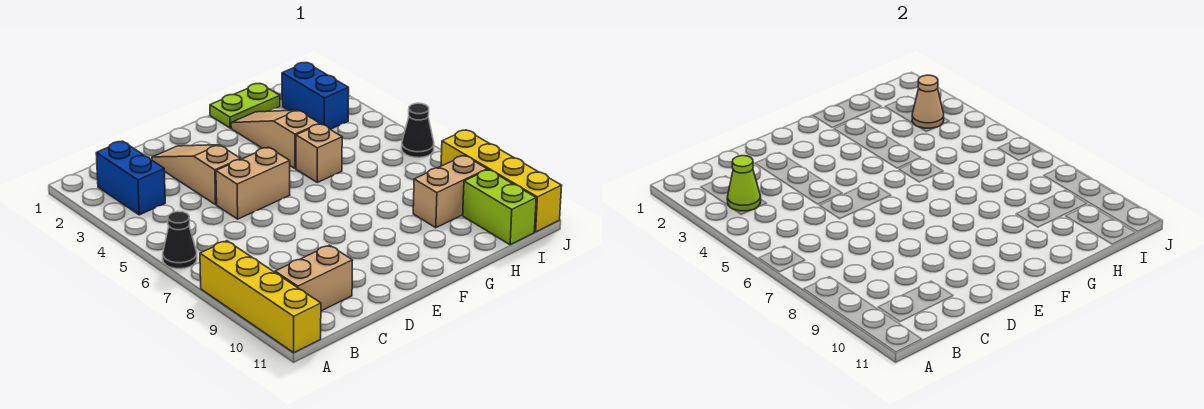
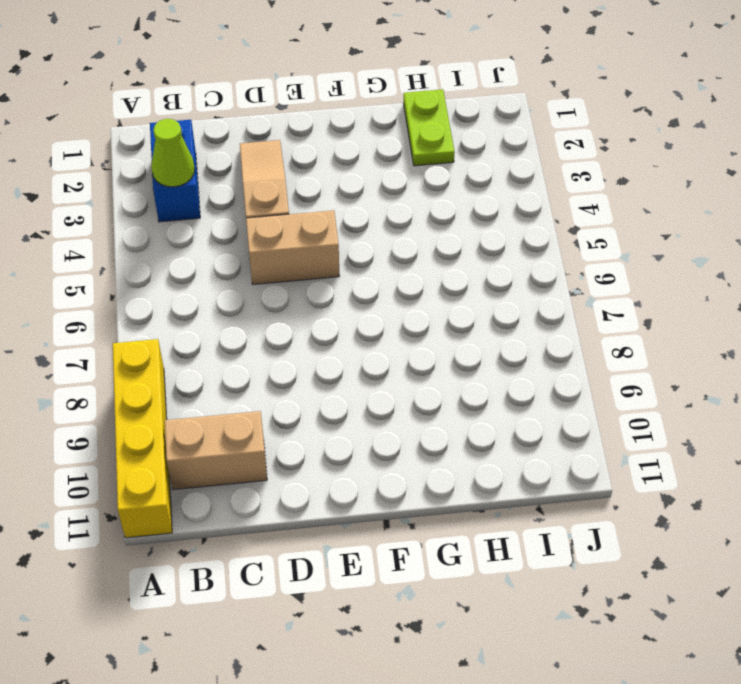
lime 1x2 plate [403,89,455,166] -> lime 1x2 plate turned to [210,84,280,128]
none -> black 1x1 cone [163,211,197,269]
none -> tan 1x3 slope [231,110,320,169]
none -> tan 1x1 brick [296,124,342,182]

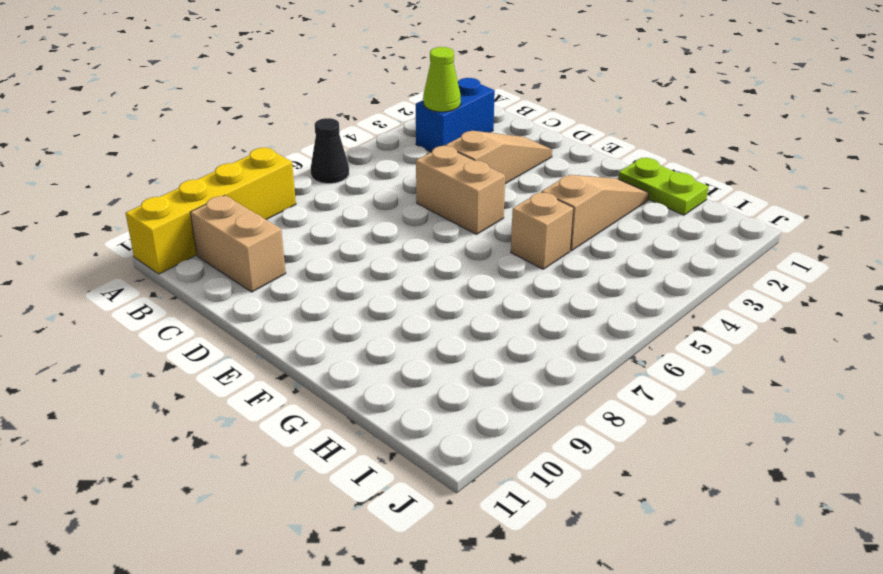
none -> tan 1x2 brick [413,155,487,228]
none -> blue 1x2 brick [282,63,349,129]
none -> lime 1x2 brick [463,170,536,245]

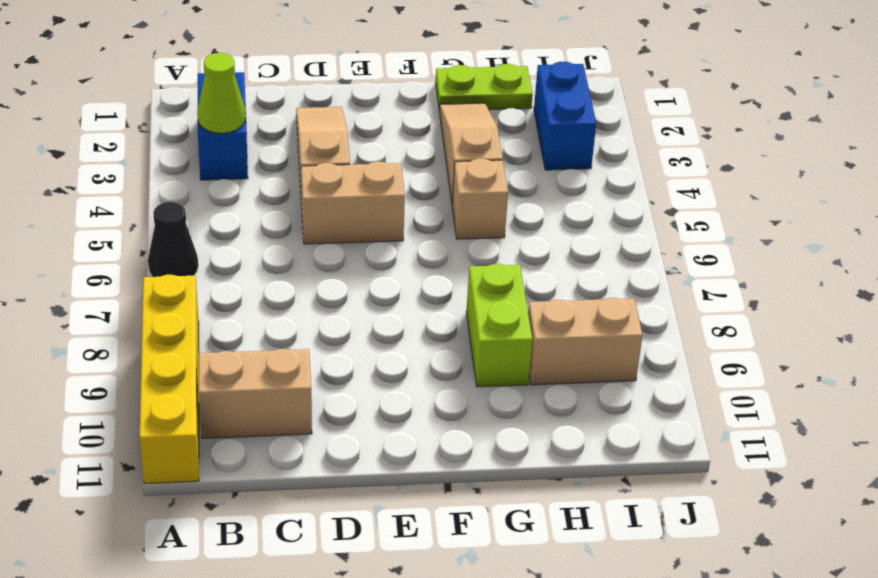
lime 1x2 brick [466,264,532,387] -> lime 1x2 brick moved to [463,170,536,245]
none -> black 1x1 cone [402,103,434,158]
none -> yellow 1x4 brick [441,130,562,232]
none -> tan 1x1 cone [912,75,944,128]

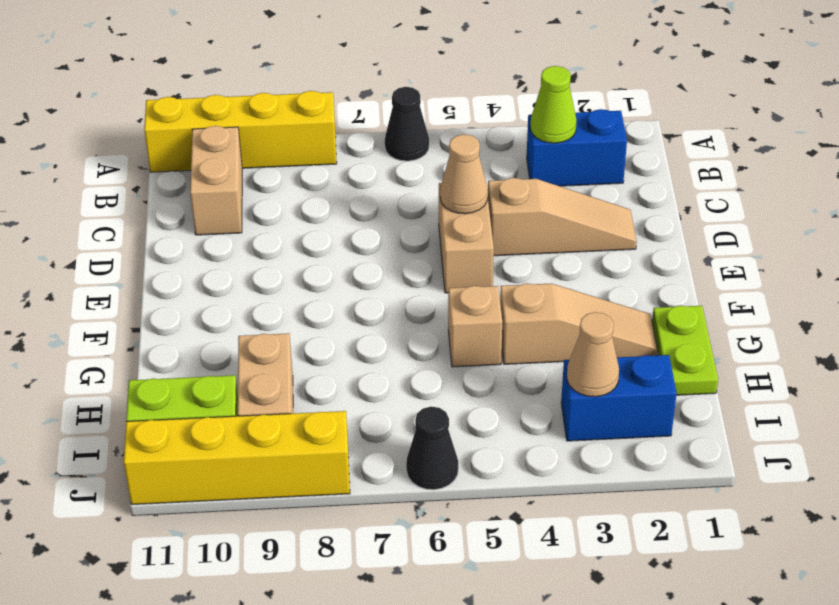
tan 1x1 cone [440,134,488,214] -> none

